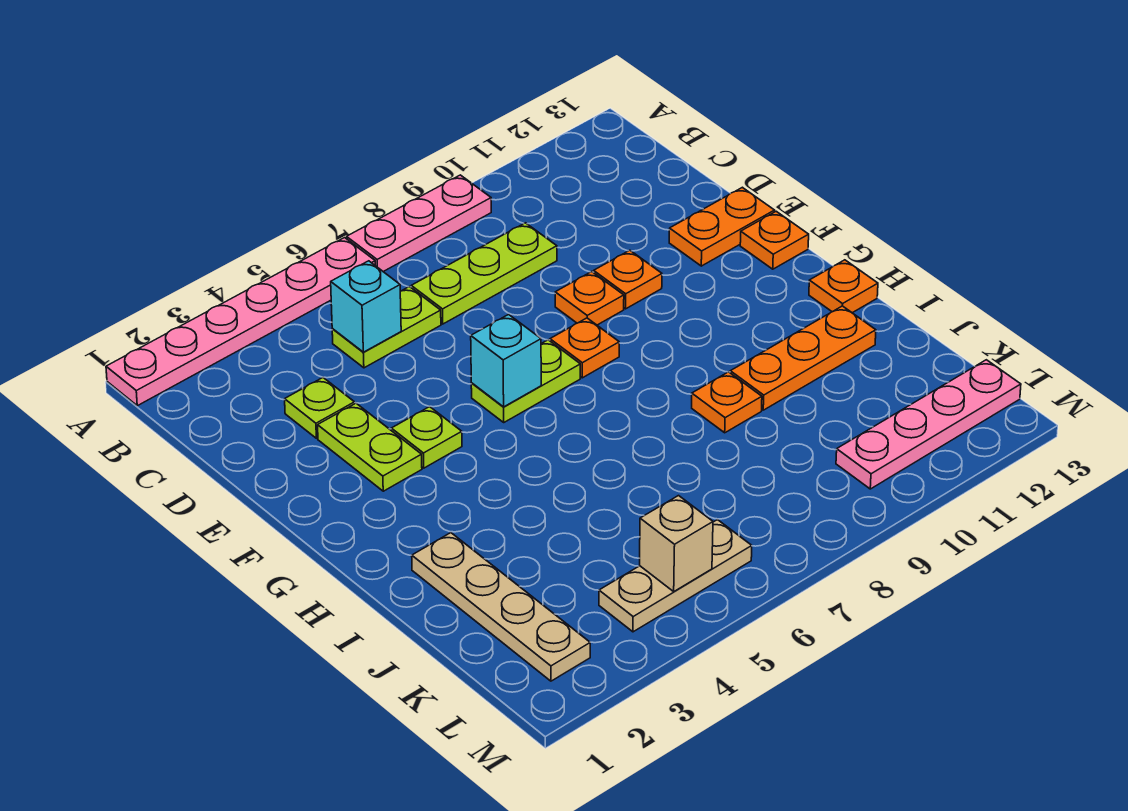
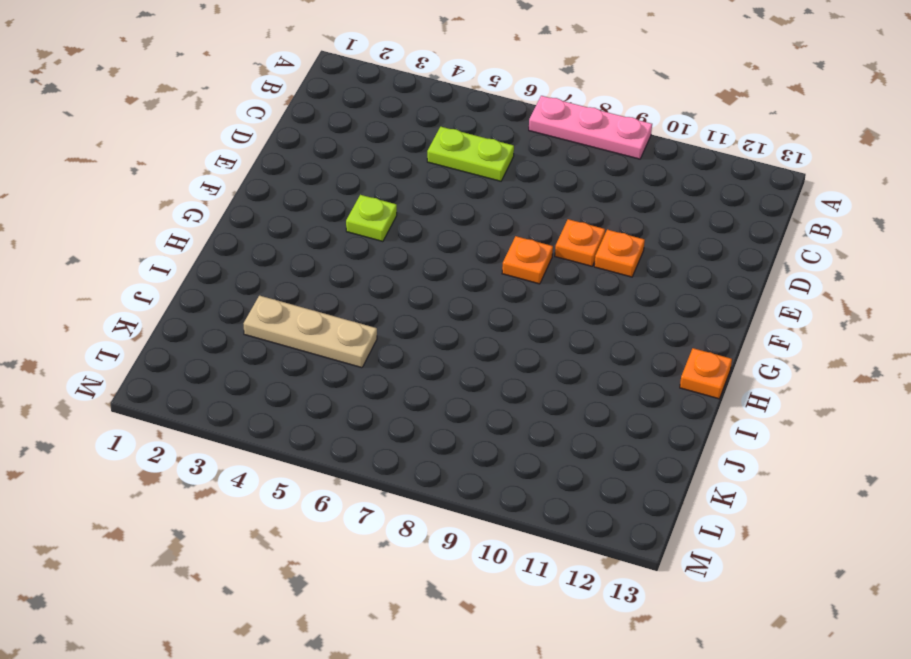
tan 1x3 plate [244,296,377,368] -> tan 1x3 plate moved to [599,520,752,632]
none -> pink 1x6 plate [106,238,375,406]
none -> lime 1x3 plate [411,223,557,324]
none -> lime 1x1 plate [285,378,355,438]

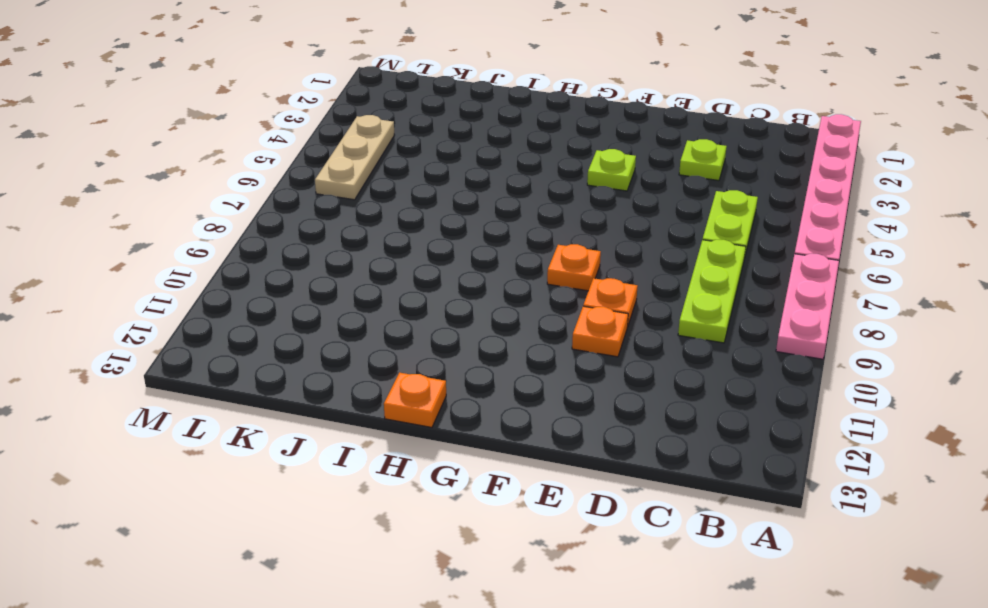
none -> lime 1x2 plate [318,403,422,491]
none -> orange 1x2 plate [669,187,775,266]
none -> lime 1x2 plate [471,340,580,422]

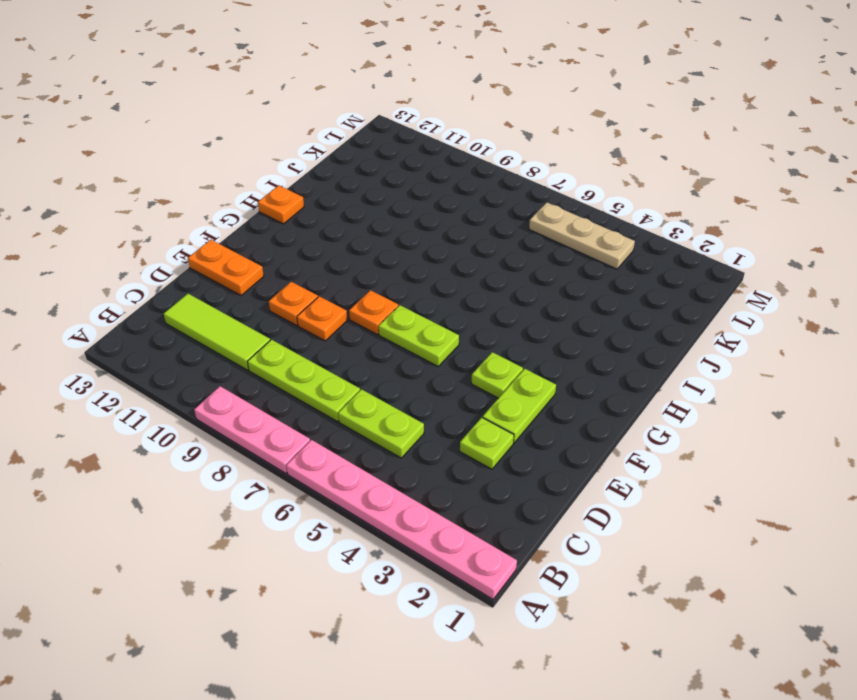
lime 1x3 tile [164,294,270,370] -> none
none -> orange 1x1 plate [740,211,809,269]
none -> tan 1x4 plate [412,533,590,681]
none -> orange 1x1 plate [692,372,762,433]

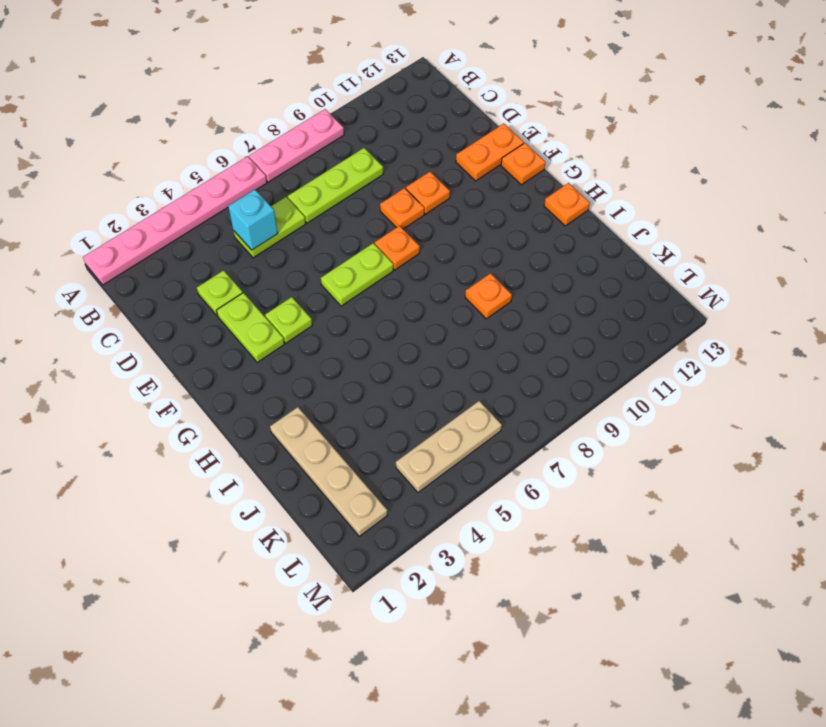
none -> orange 1x3 plate [730,306,876,410]
none -> pink 1x4 plate [836,360,1021,489]
none -> cyan 1x1 brick [471,315,541,407]

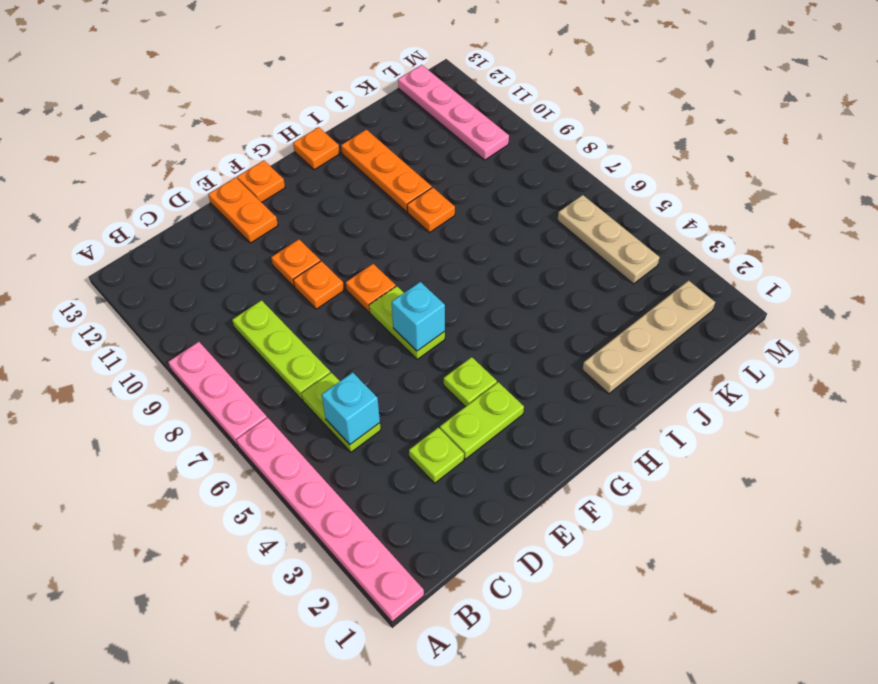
none -> tan 1x1 brick [640,496,713,591]

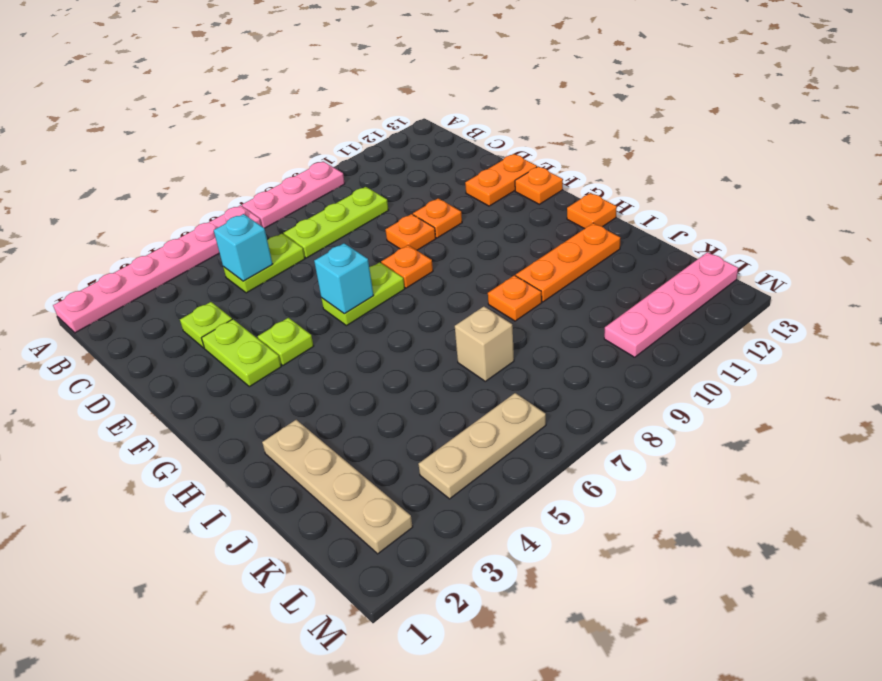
tan 1x1 brick [455,306,514,381] -> tan 1x1 brick moved to [640,496,713,591]

